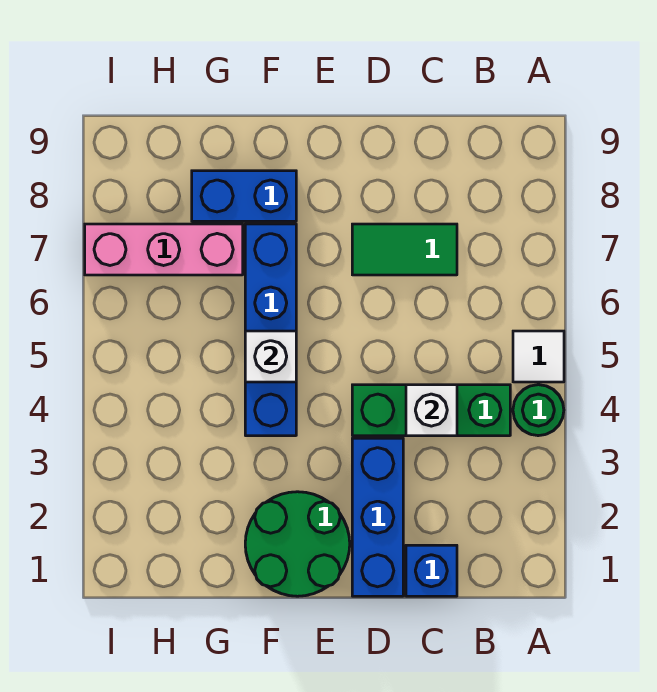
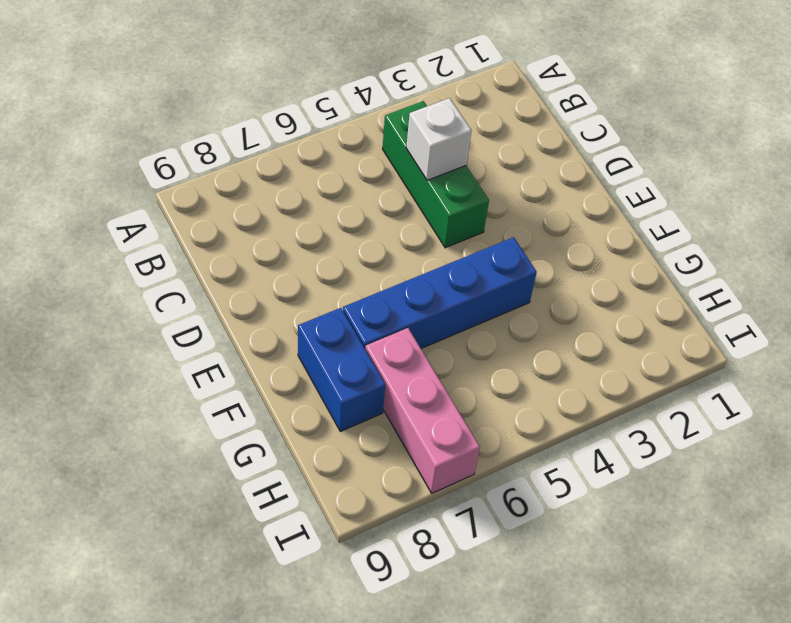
none -> green 1x1 round brick [513,385,564,436]
none -> white 1x1 tile [513,331,564,382]
none -> blue 1x1 brick [406,545,457,596]

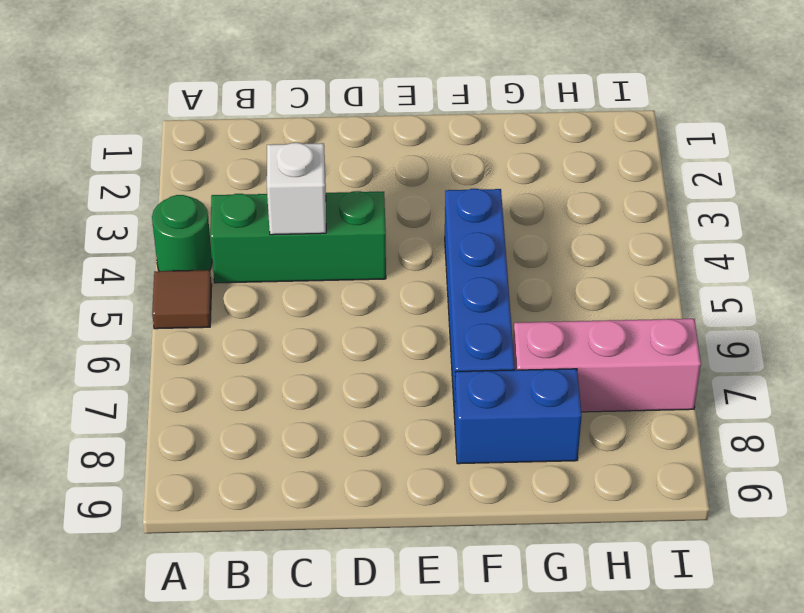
brown 1x1 tile [152,270,212,329] -> white 1x1 tile [513,331,564,382]
none -> blue 1x1 brick [406,545,457,596]
none -> green 1x2 tile [352,224,457,275]
none -> blue 1x3 brick [352,438,403,596]

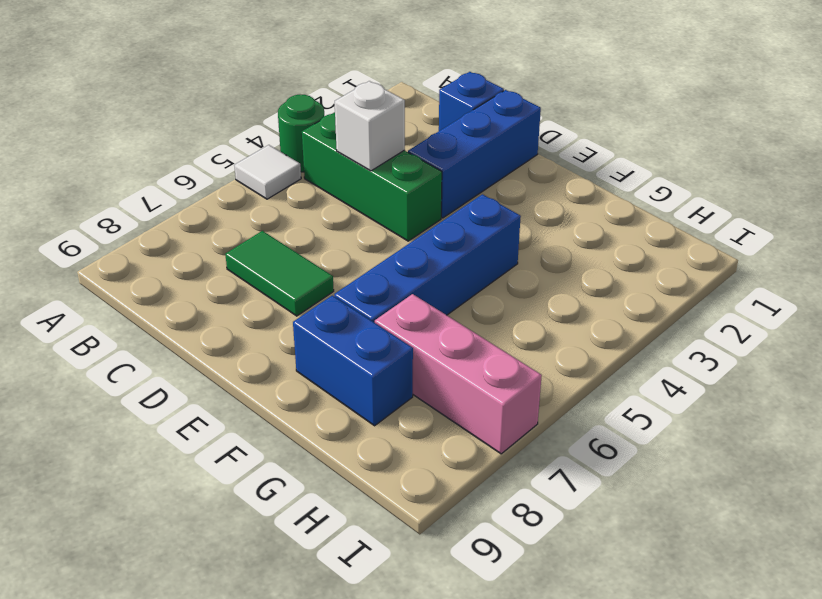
none -> green 2x2 round brick [245,492,350,596]
none -> white 1x1 brick [245,331,296,382]

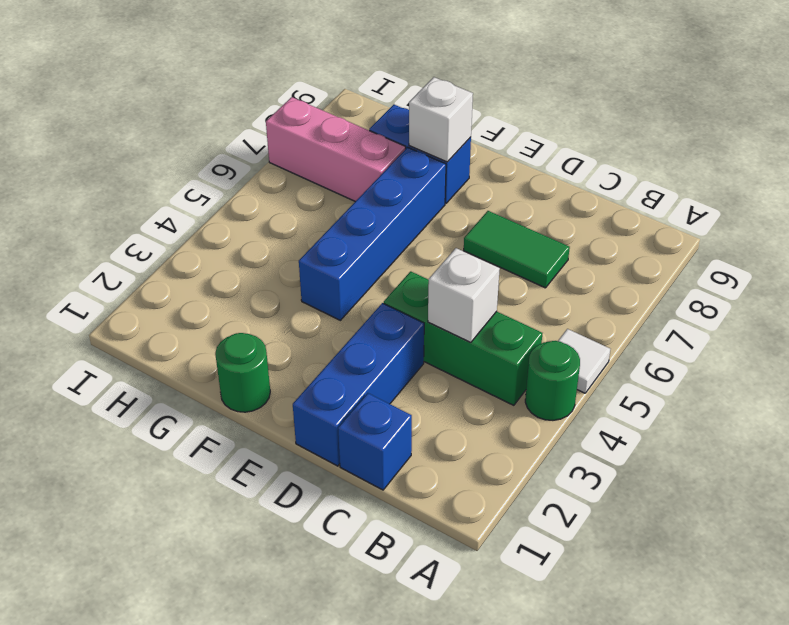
green 1x1 round brick [215,333,270,412] -> green 2x2 round brick [245,492,350,596]
white 1x1 brick [409,77,473,162] -> white 1x1 brick moved to [245,331,296,382]

